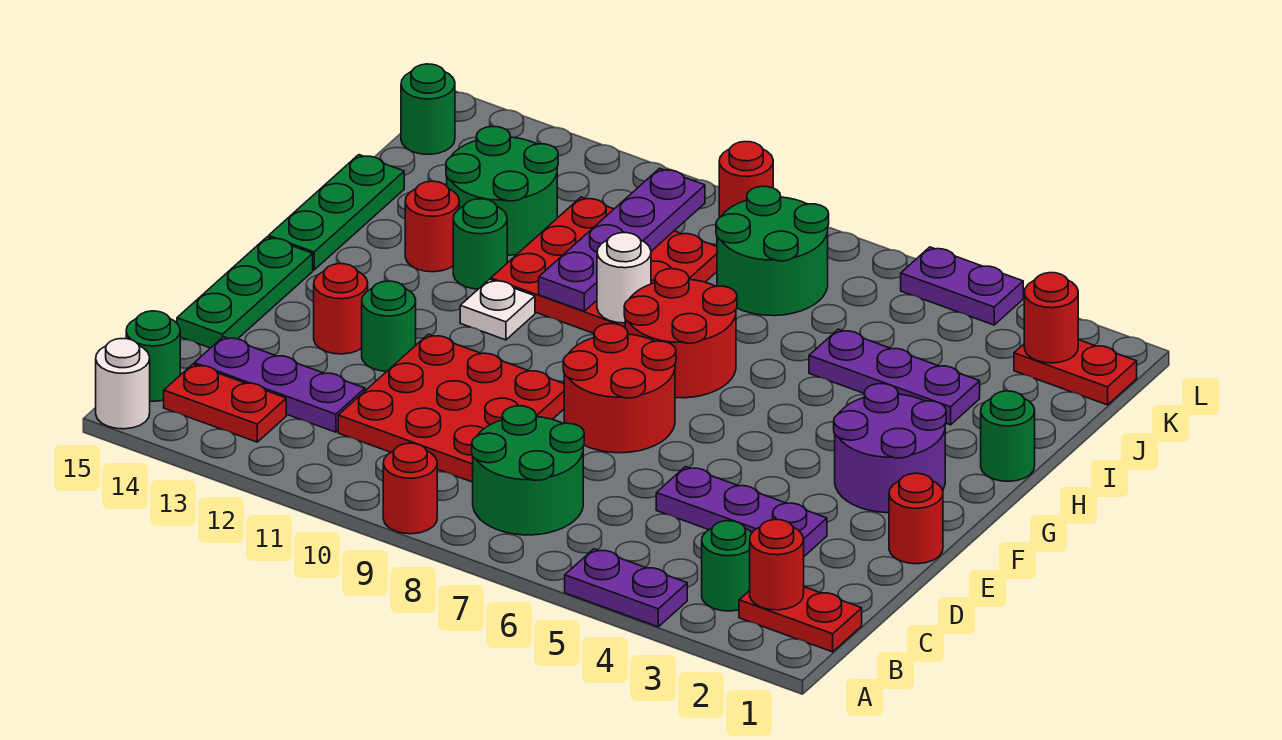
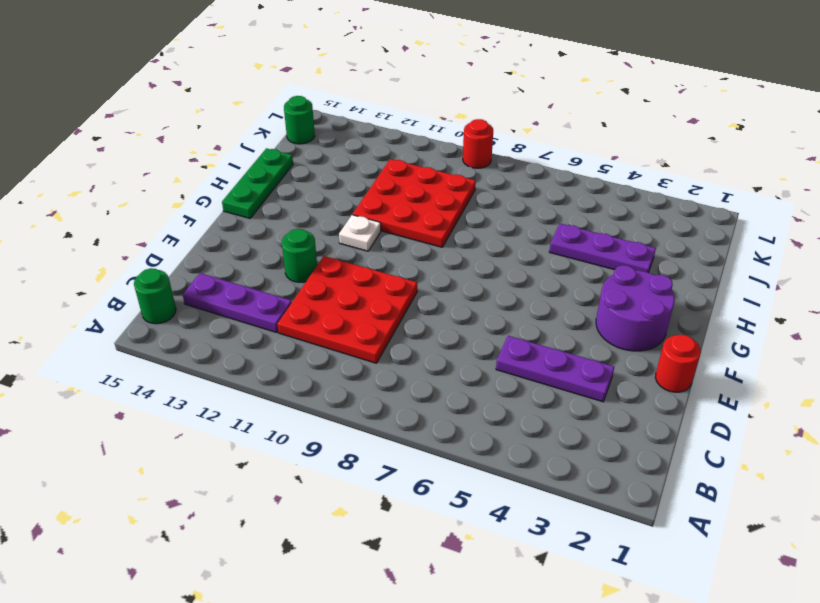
none -> purple 1x2 plate [565,549,687,627]
none -> red 1x1 round brick [383,443,437,534]
none -> white 1x1 round brick [96,339,150,429]
none -> red 1x2 plate [739,587,862,652]

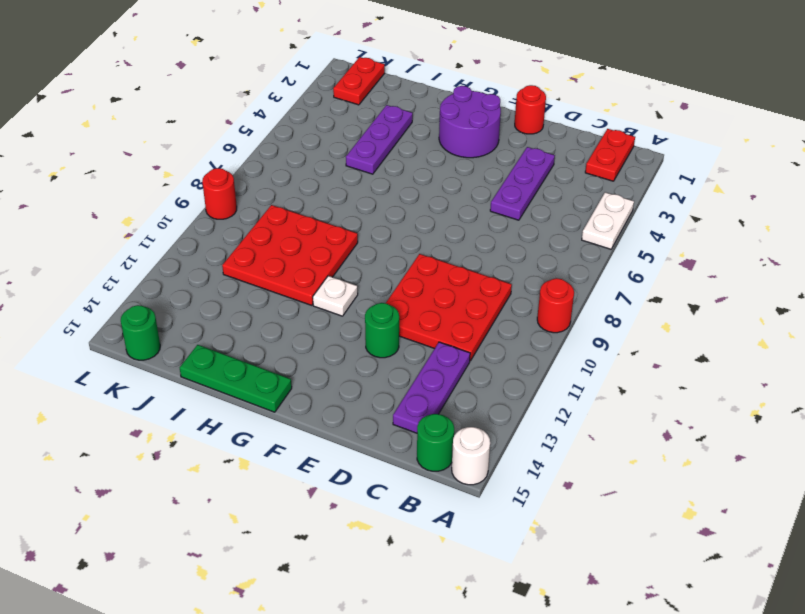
white 1x2 plate [582,192,634,249] -> purple 1x2 plate [565,549,687,627]
none -> green 1x1 round brick [702,521,752,611]
none -> green 2x2 round brick [472,406,584,535]
none -> red 1x2 plate [164,364,286,442]
none -> green 1x3 plate [177,237,313,348]

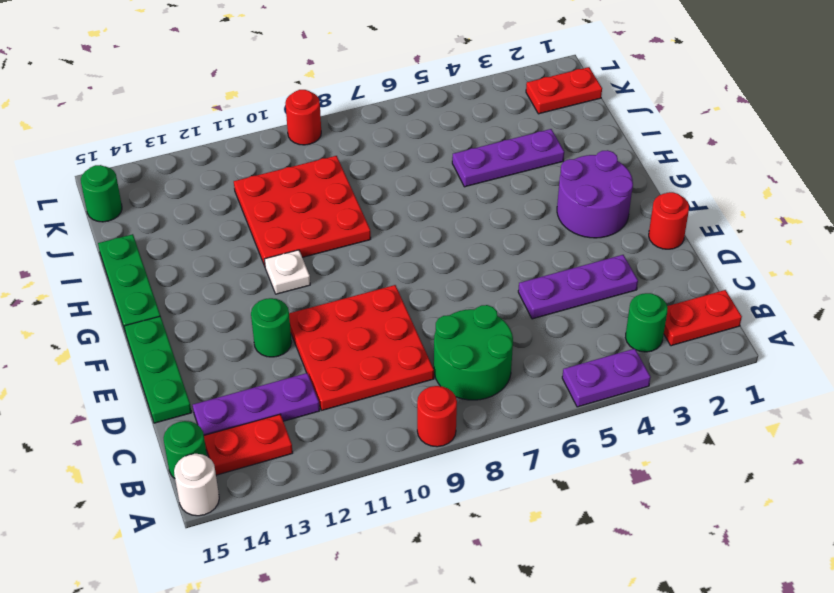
none -> red 2x2 round brick [563,324,676,453]
none -> red 1x1 round brick [314,264,368,354]
none -> red 2x2 round brick [624,269,737,398]
none -> green 1x1 round brick [981,391,1035,481]

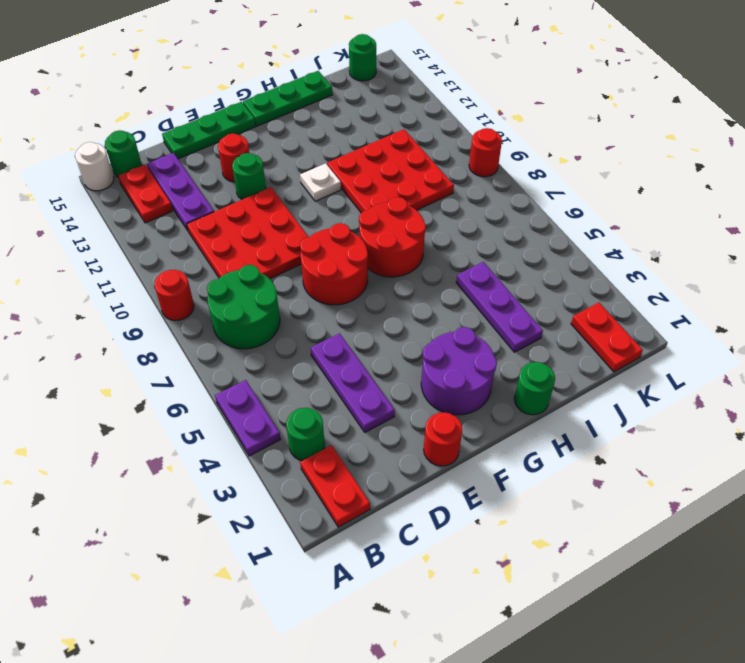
none -> green 1x1 round brick [453,199,507,289]
none -> red 1x1 round brick [405,181,459,272]
none -> green 2x2 round brick [446,127,558,255]
none -> green 2x2 round brick [716,186,829,316]

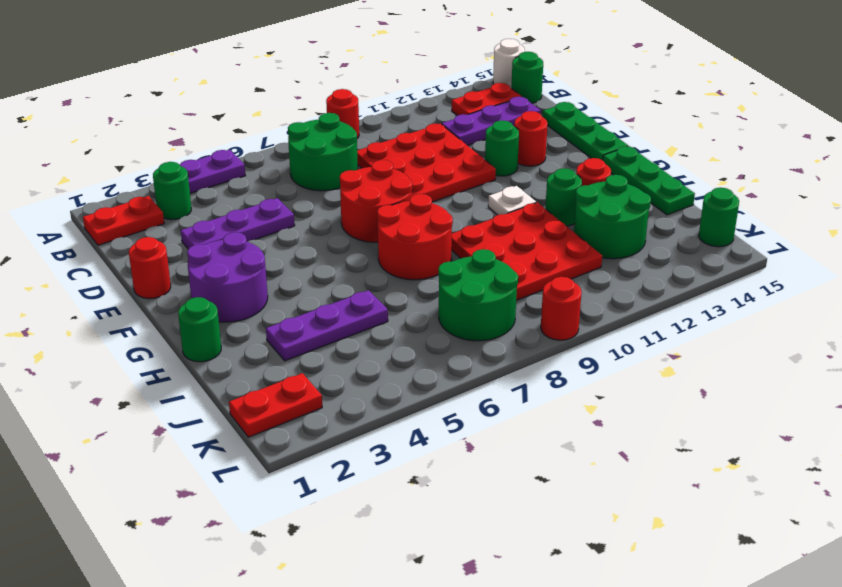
none -> purple 1x2 plate [901,247,1023,325]
none -> red 1x1 round brick [750,520,804,610]
none -> white 1x1 round brick [597,233,651,323]
none -> purple 1x4 plate [539,168,705,311]

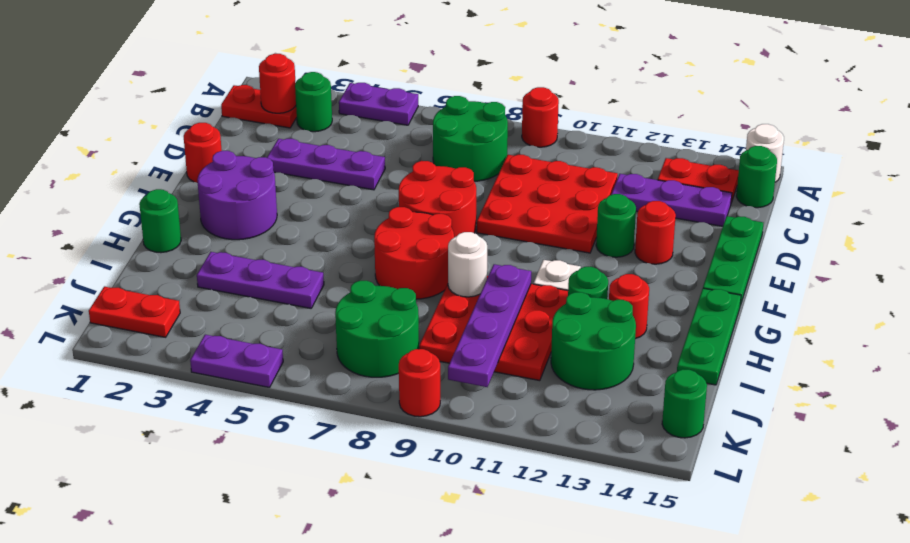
none -> red 1x1 round brick [1024,273,1078,363]

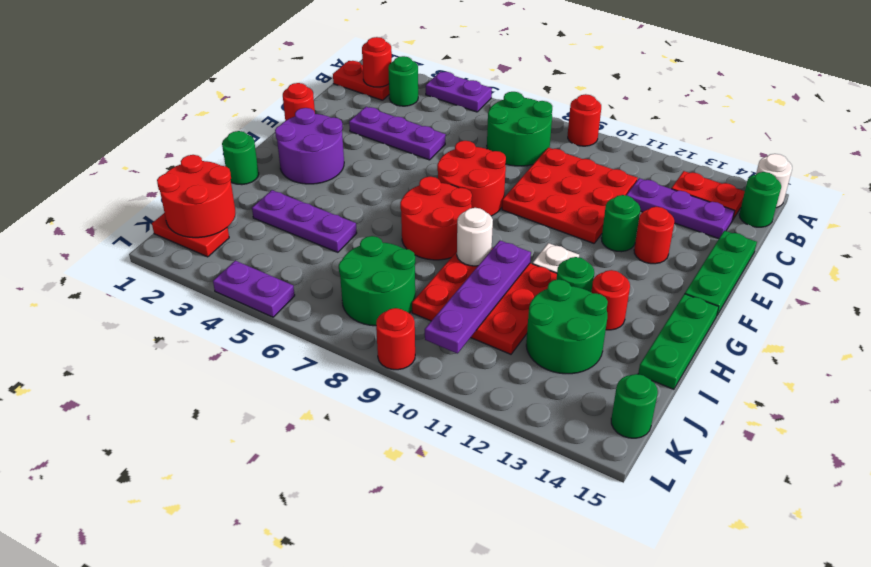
red 2x2 round brick [157,155,235,238] -> red 1x1 round brick [1024,273,1078,363]

